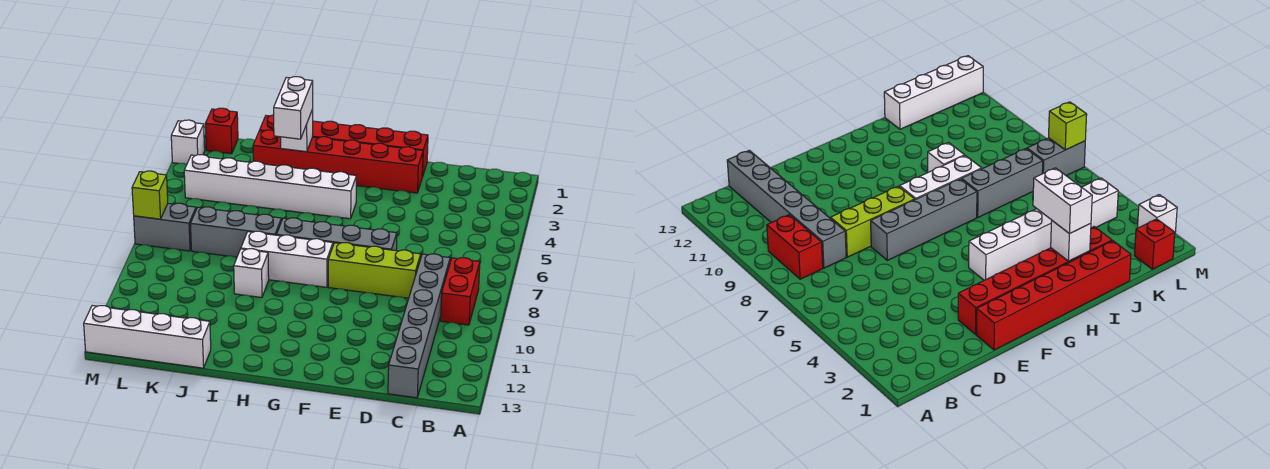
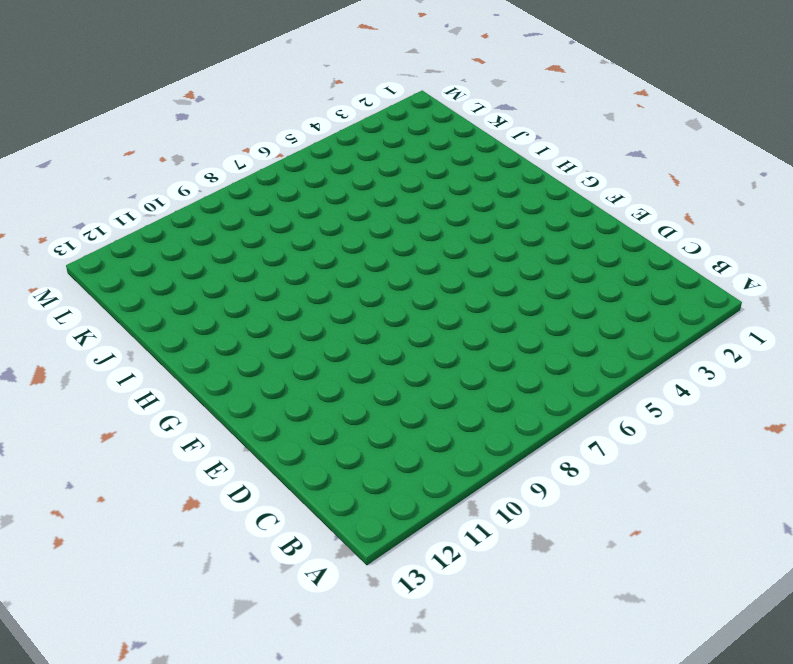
none -> red 1x2 brick [441,257,480,325]
none -> grey 1x6 brick [388,254,450,398]
none -> lime 1x3 brick [328,243,421,298]

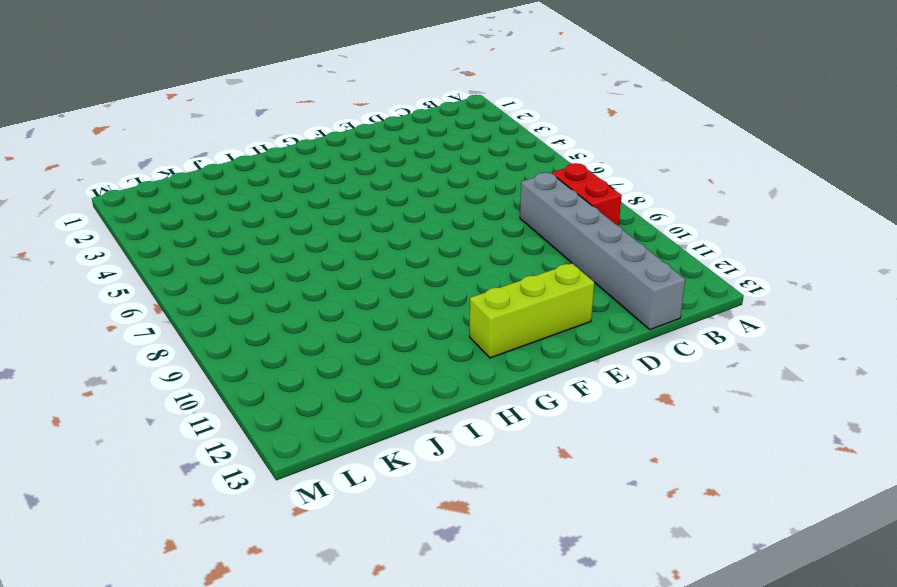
lime 1x3 brick [470,263,594,358] -> lime 1x3 brick moved to [328,243,421,298]
none -> red 1x6 brick [260,115,428,177]
none -> red 1x6 brick [253,130,423,193]
none -> grey 1x4 brick [277,218,397,251]

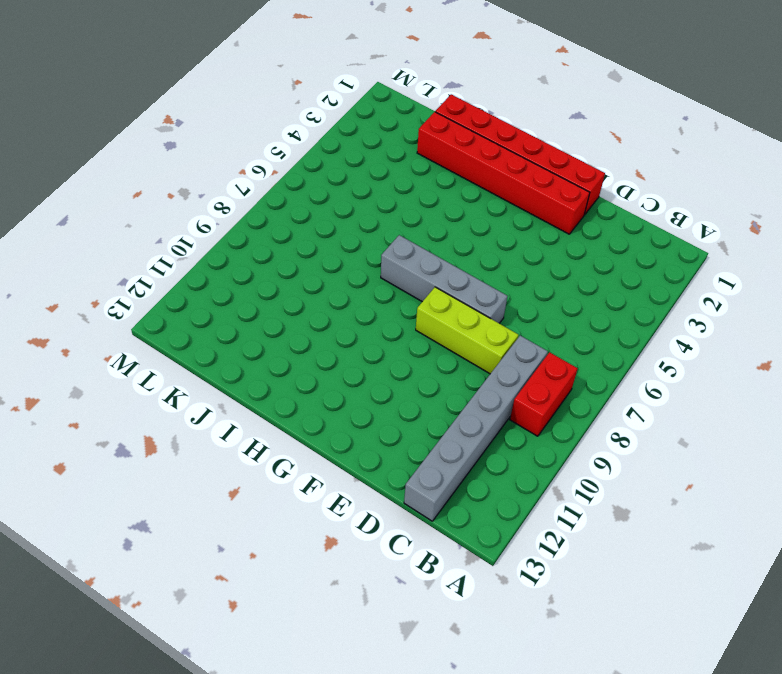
none -> white 1x6 brick [184,155,356,219]
none -> white 1x3 brick [241,231,333,287]
none -> grey 1x3 brick [190,207,281,257]

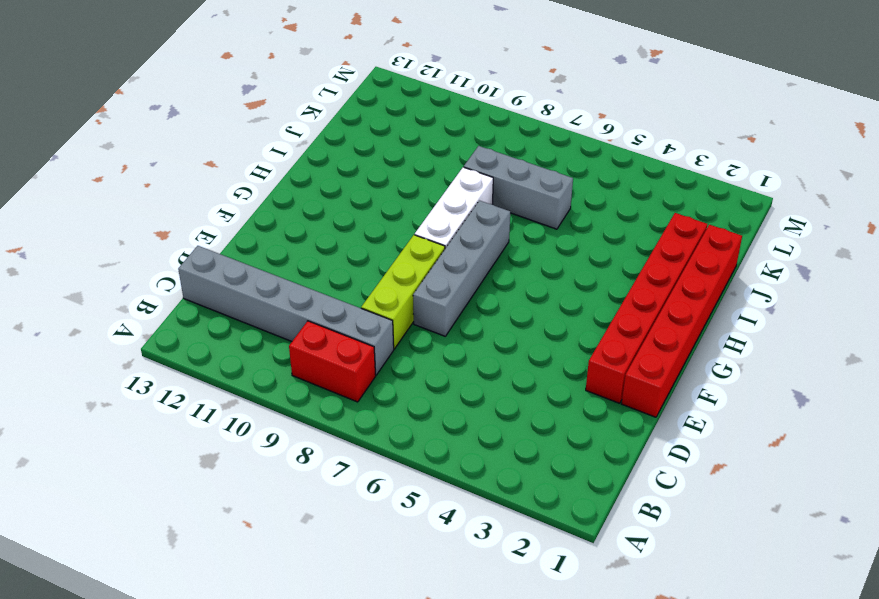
grey 1x3 brick [464,146,573,229] -> grey 1x3 brick turned to [190,207,281,257]
none -> white 1x6 brick [184,155,356,219]
none -> white 1x1 brick [234,249,269,298]
none -> white 1x4 brick [84,306,211,368]

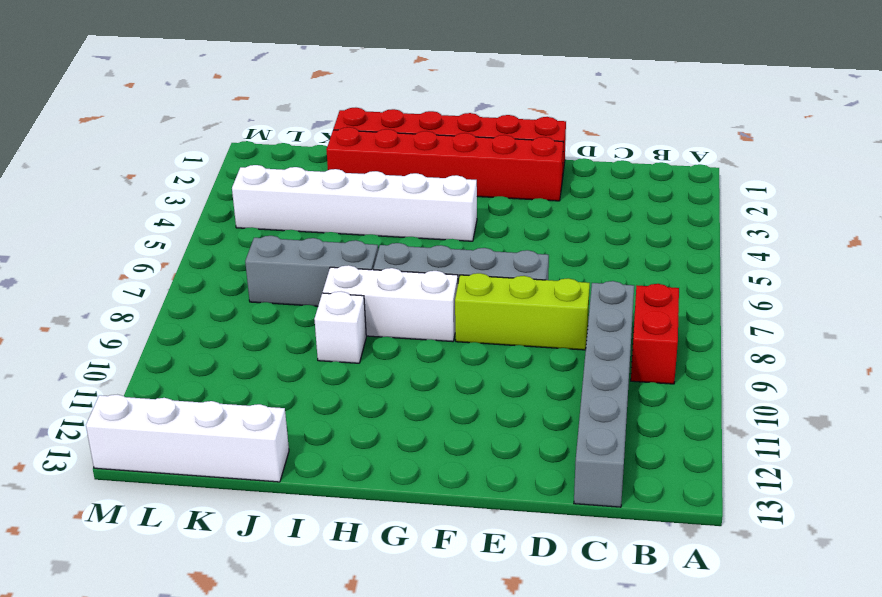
none -> red 1x1 brick [205,108,238,154]
none -> grey 1x2 brick [134,203,196,251]
none -> white 1x1 brick [171,120,205,164]

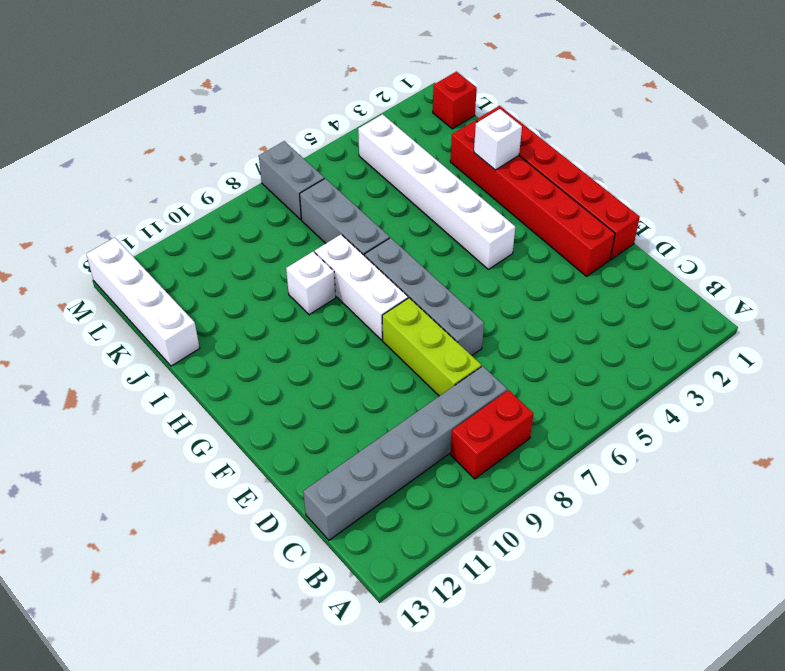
none -> white 1x1 brick [171,120,205,164]
none -> lime 1x1 brick [132,171,168,219]
none -> white 1x2 brick [274,77,313,139]

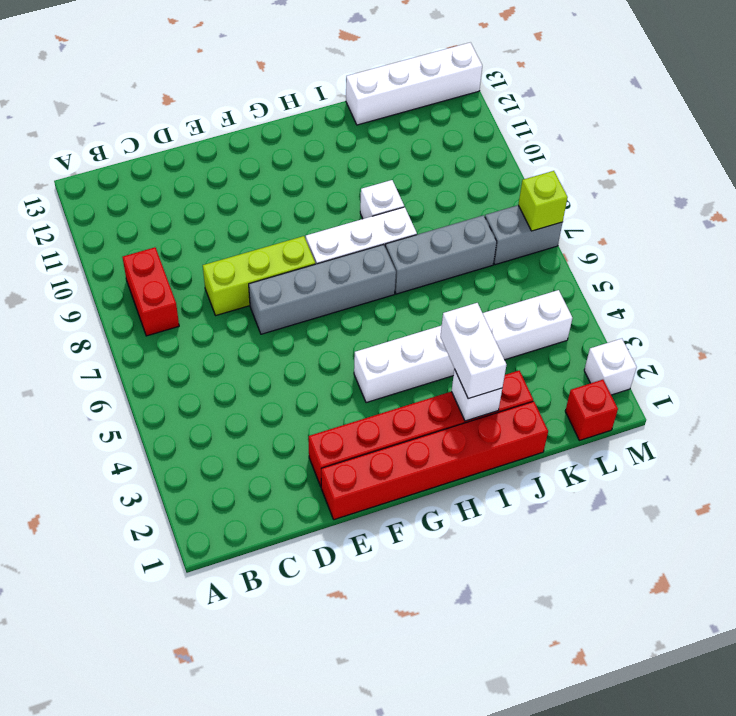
none -> grey 1x6 brick [388,254,450,398]

